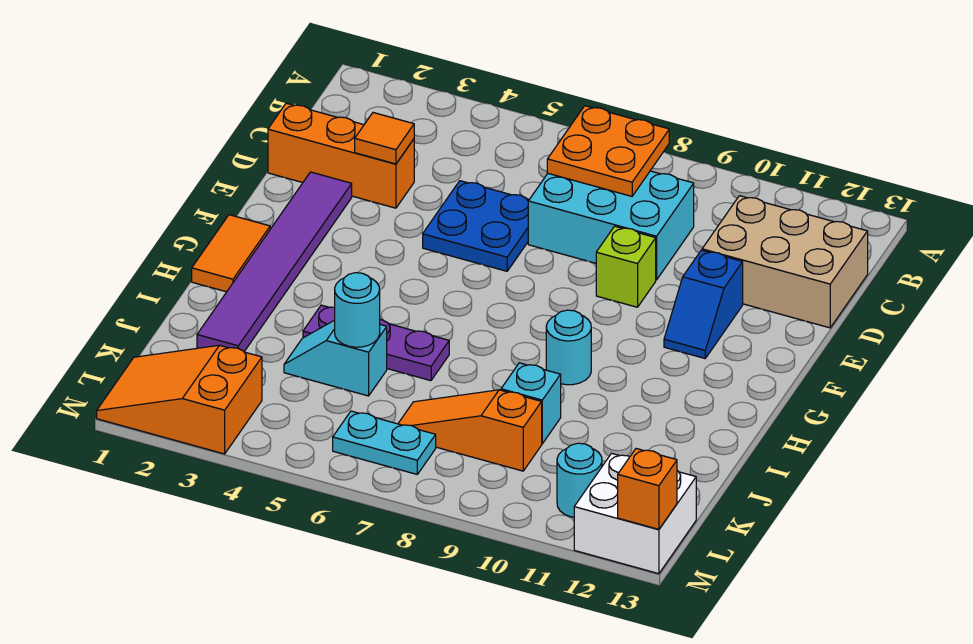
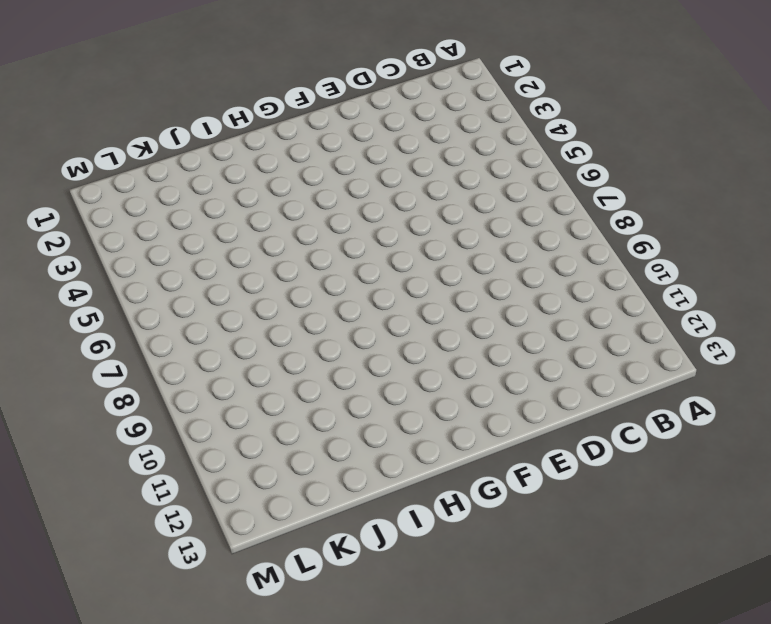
none -> cyan 2x3 brick [528,171,694,280]
none -> tan 2x3 brick [702,196,868,328]
none -> orange 1x3 brick [268,103,414,208]

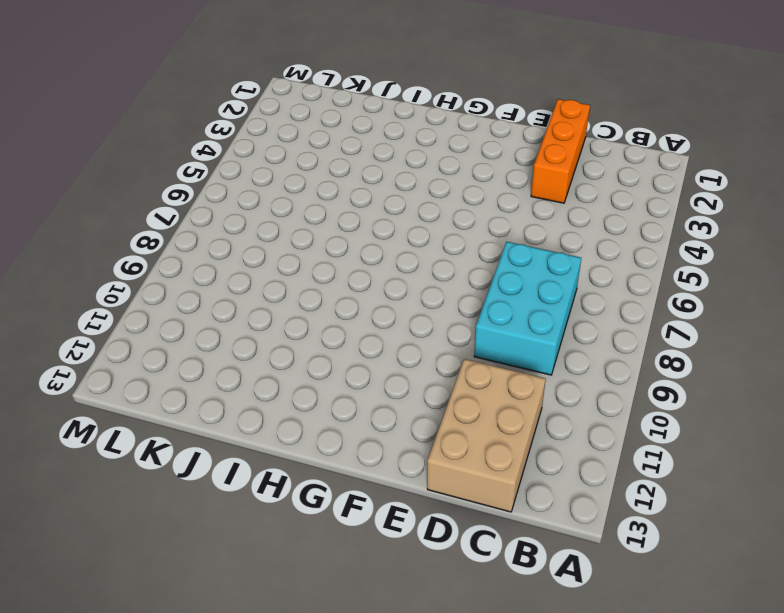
none -> blue 2x2 plate [423,181,529,271]
none -> purple 1x6 tile [197,172,352,351]
none -> lime 1x1 brick [596,226,656,307]

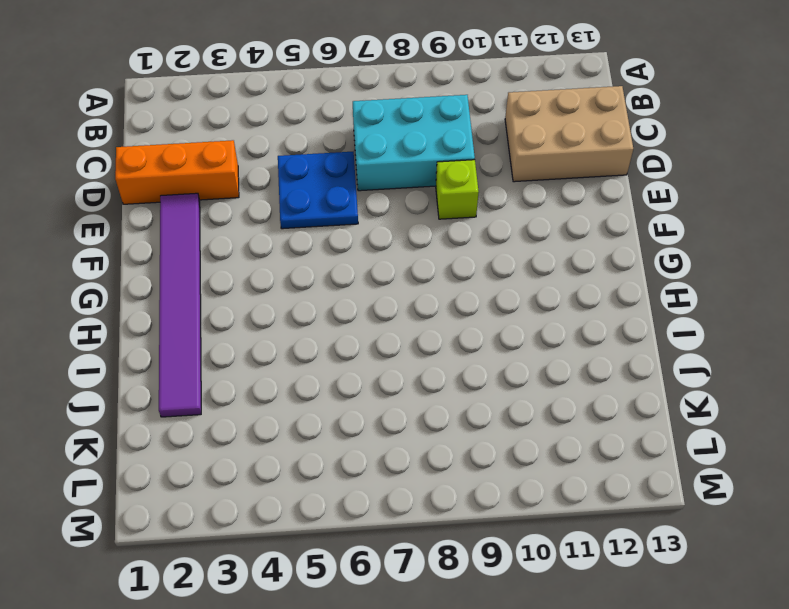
none -> blue 1x2 slope [664,250,743,358]
none -> orange 1x2 tile [192,215,270,292]
none -> cyan 1x1 round brick [546,310,591,385]

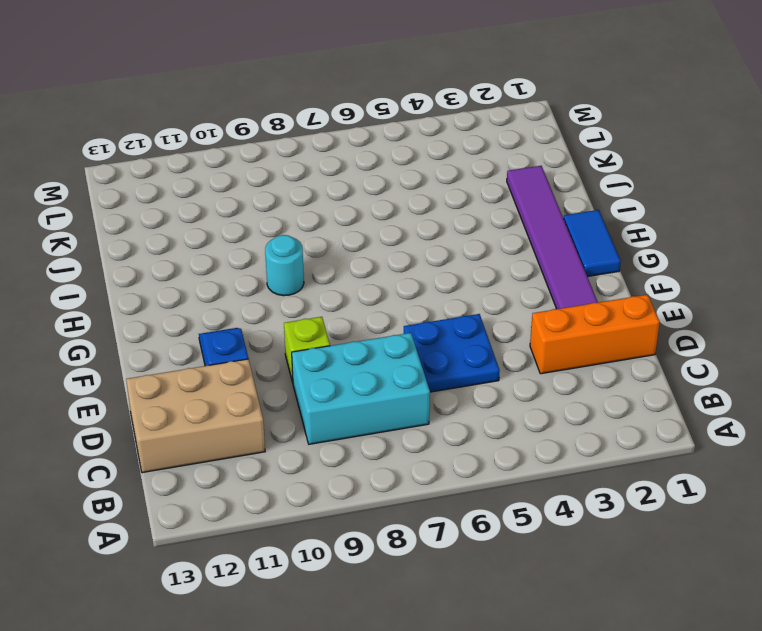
blue 1x2 tile [564,210,621,277] -> orange 1x2 tile [192,215,270,292]
none -> purple 1x3 plate [303,305,449,381]
none -> cyan 1x2 slope [284,320,387,396]
none -> cyan 1x1 brick [501,363,561,444]

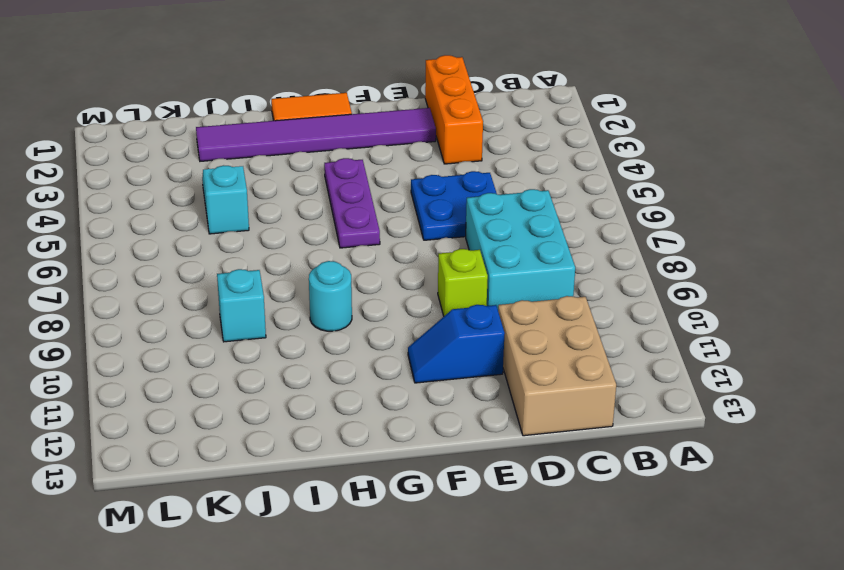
purple 1x3 plate [324,158,380,248] -> purple 1x3 plate moved to [303,305,449,381]
none -> orange 1x3 slope [398,390,542,471]
none -> orange 2x3 slope [97,345,262,454]
none -> cyan 1x2 plate [333,411,436,474]

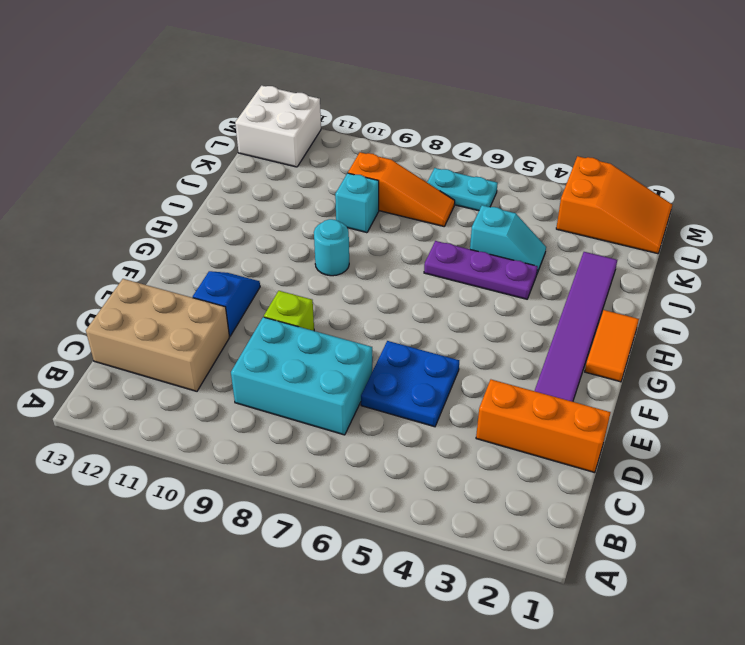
none -> cyan 1x1 round brick [557,443,602,517]
none -> orange 2x2 plate [547,106,669,196]
none -> orange 1x1 tile [355,113,414,164]

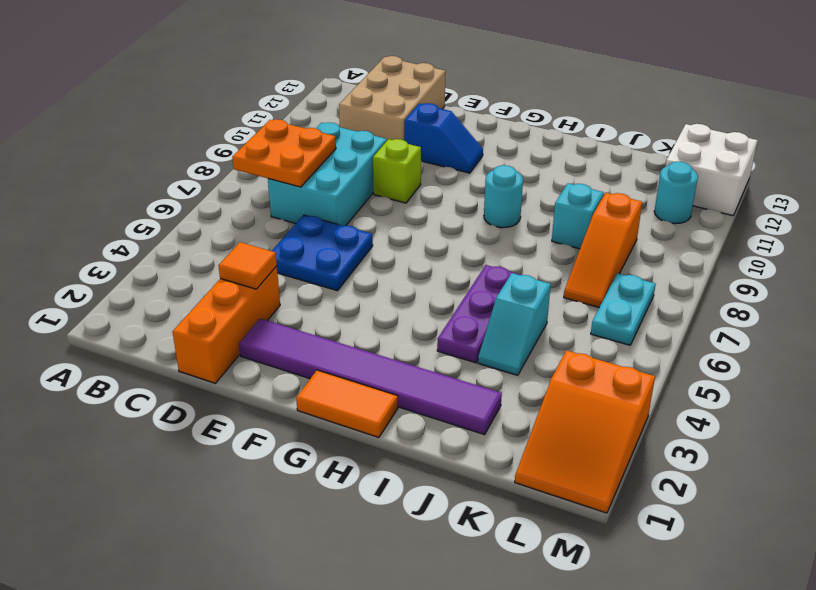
none -> cyan 1x1 round brick [335,273,380,347]
none -> orange 1x1 brick [618,449,677,529]

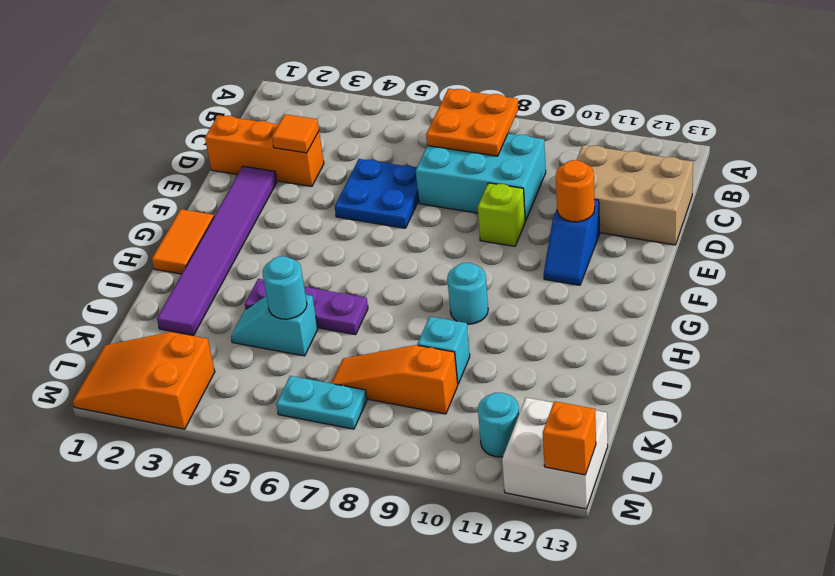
orange 1x1 round brick [556,160,595,222] -> none

